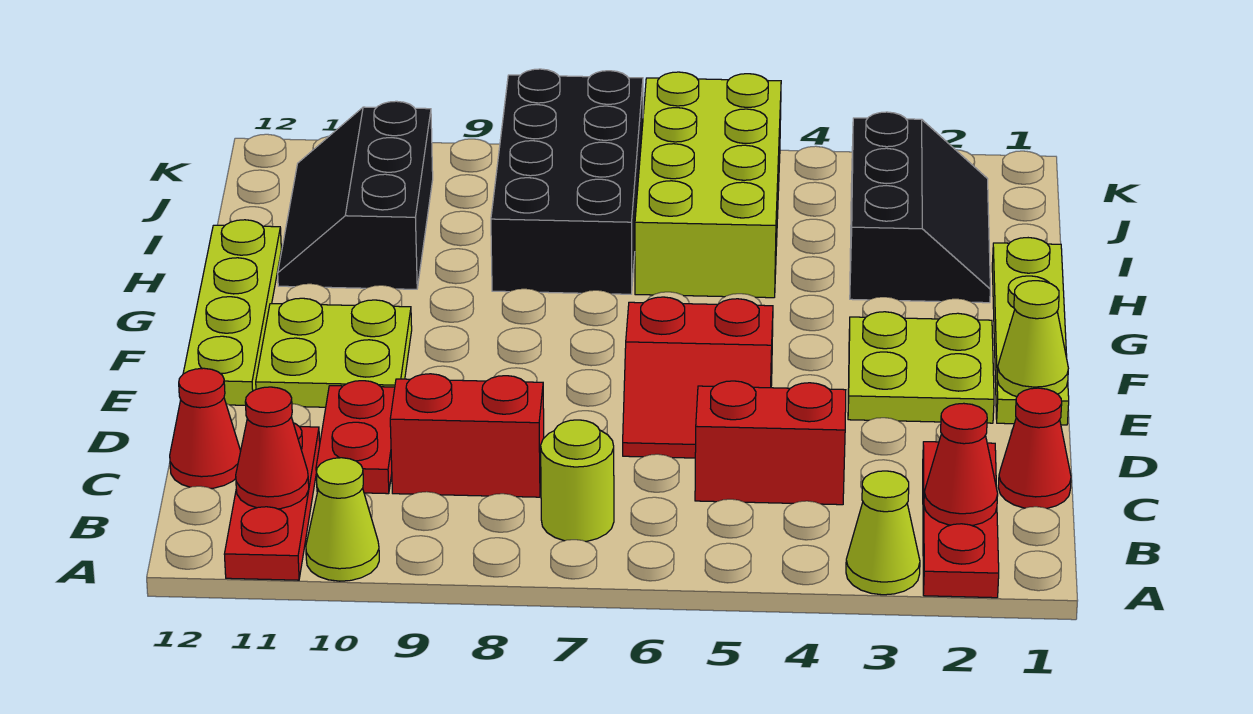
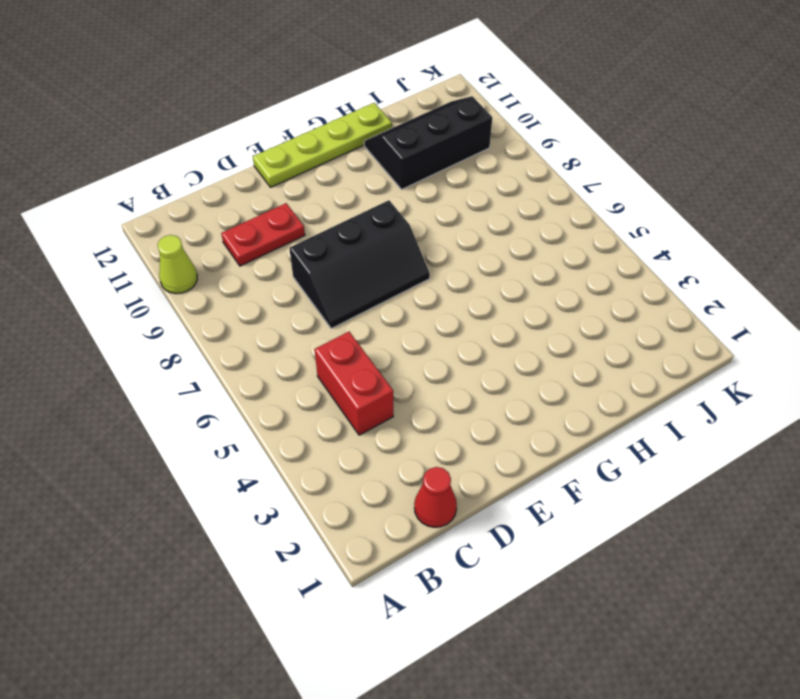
black 2x3 slope [289,200,430,329] -> black 2x3 slope moved to [850,112,990,303]
none -> red 1x3 plate [923,442,999,598]
none -> lime 1x1 cone [846,471,920,595]
none -> red 1x3 plate [224,423,320,580]

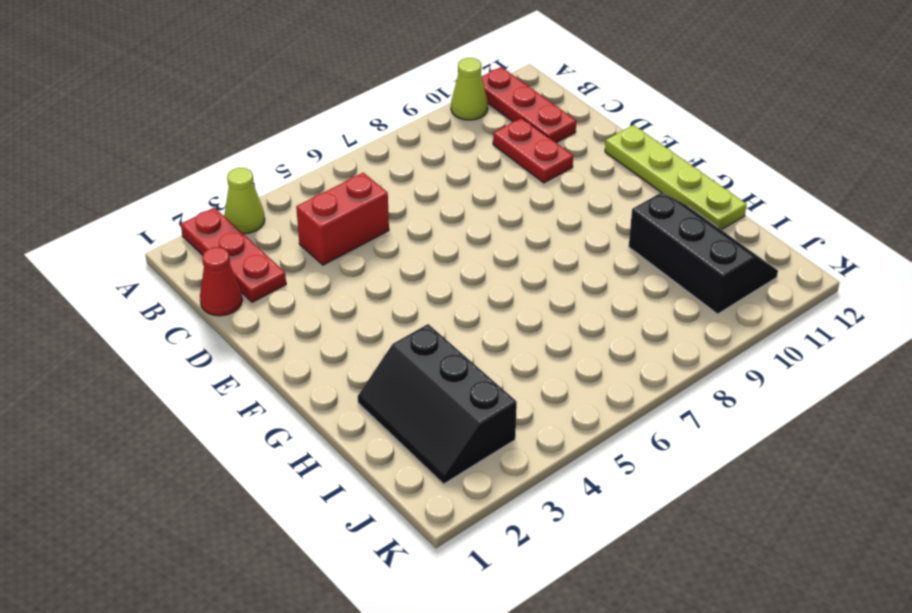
none -> lime 1x1 round brick [541,420,614,541]
none -> red 1x2 brick [390,374,544,497]
none -> red 1x1 cone [170,368,241,488]

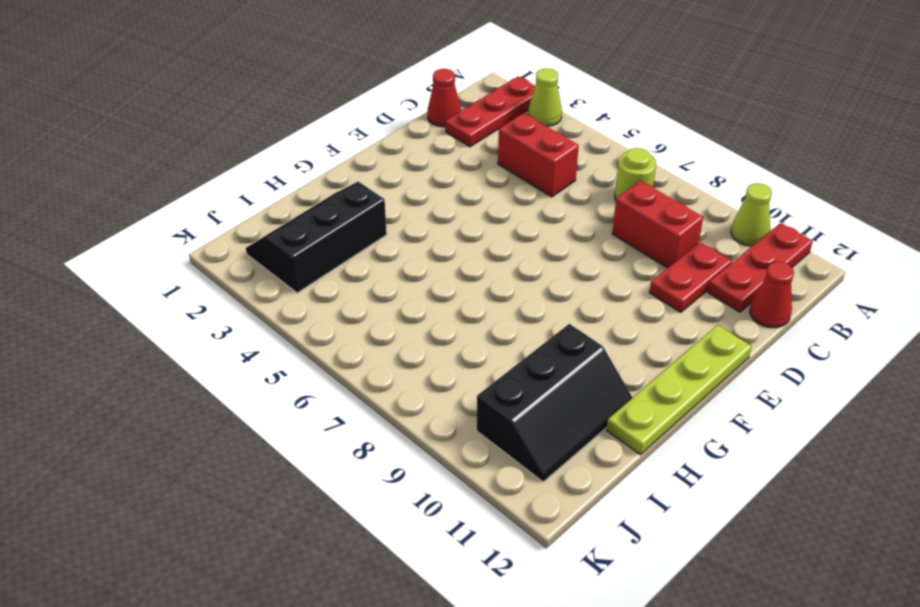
none -> red 2x2 slope [623,297,773,458]
none -> lime 1x4 plate [992,238,1069,425]
none -> lime 2x2 plate [848,312,994,423]

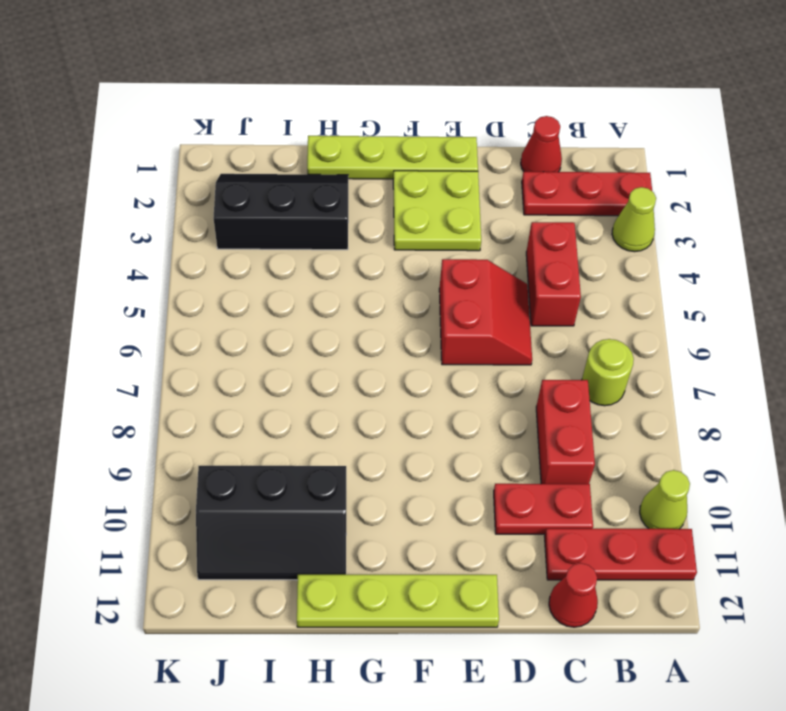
none -> lime 2x2 plate [256,298,412,407]
none -> lime 2x4 brick [635,72,781,298]
none -> black 2x4 brick [491,69,643,294]

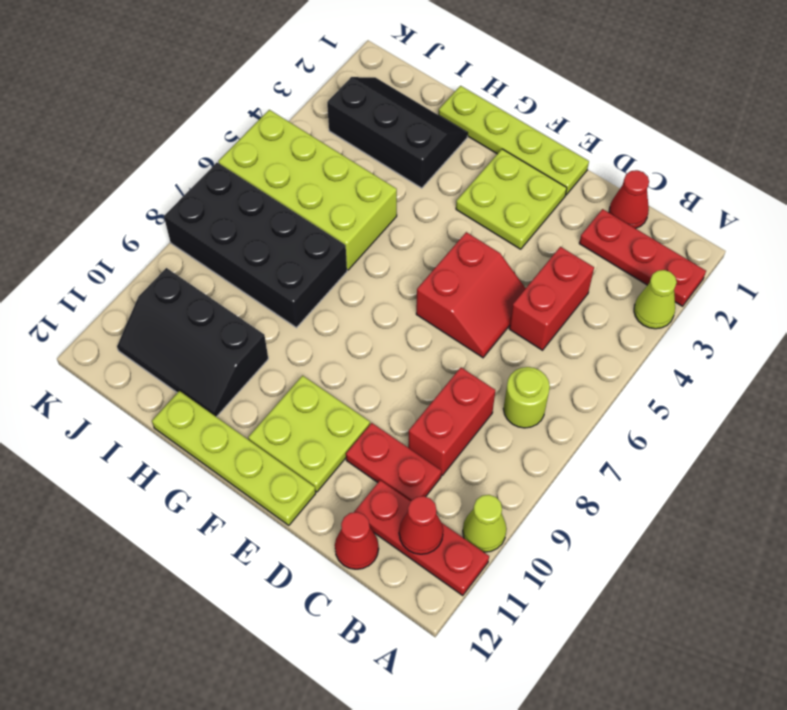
none -> red 1x1 cone [924,403,998,526]
none -> lime 1x1 cone [997,281,1068,397]

